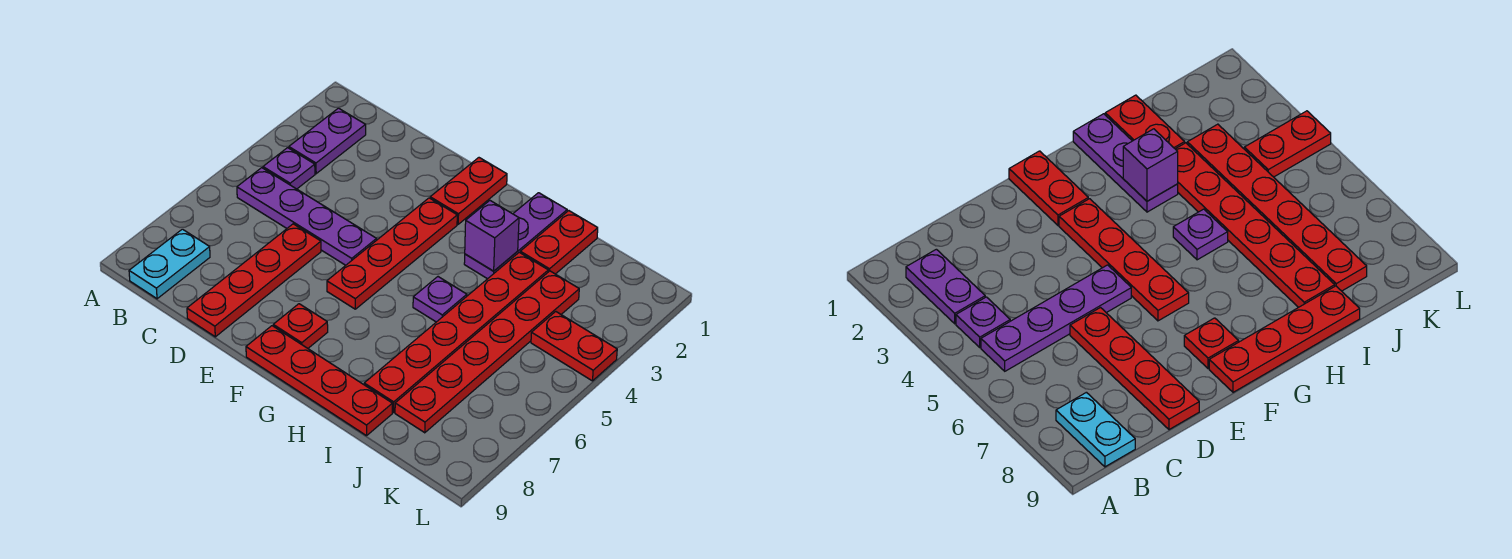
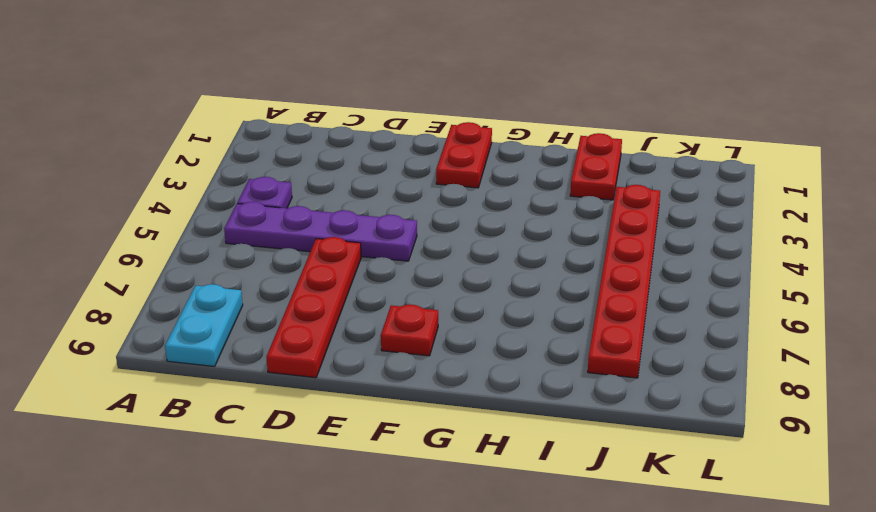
none -> purple 1x2 plate [289,108,366,174]
none -> red 1x4 plate [327,198,457,309]
none -> red 1x4 plate [246,326,392,436]

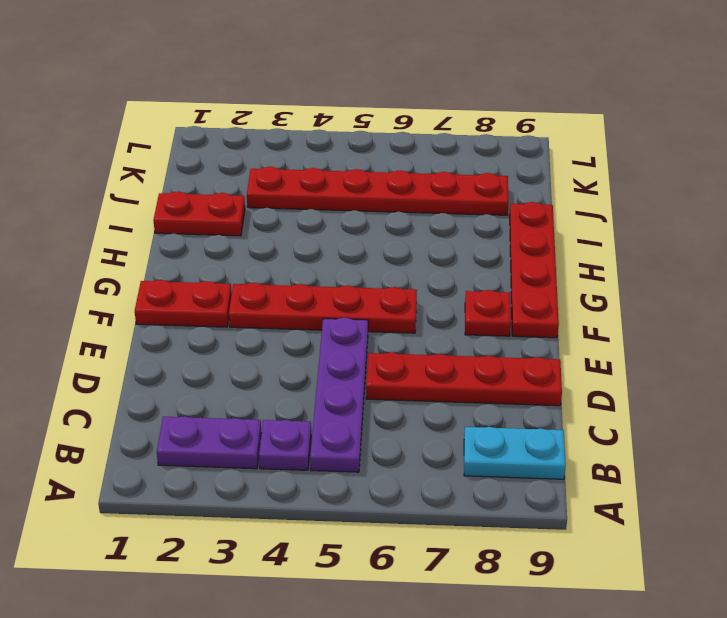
none -> purple 1x3 plate [464,193,567,279]
none -> purple 1x1 plate [413,277,467,322]
none -> red 1x6 plate [364,252,548,412]

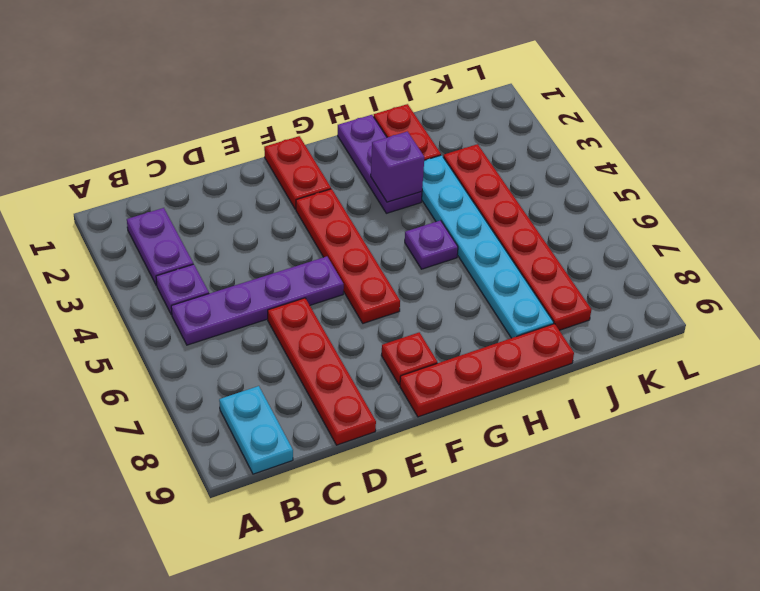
cyan 1x6 plate [422,155,554,338] -> red 1x6 plate [364,252,548,412]
none -> red 1x2 plate [531,312,617,381]

